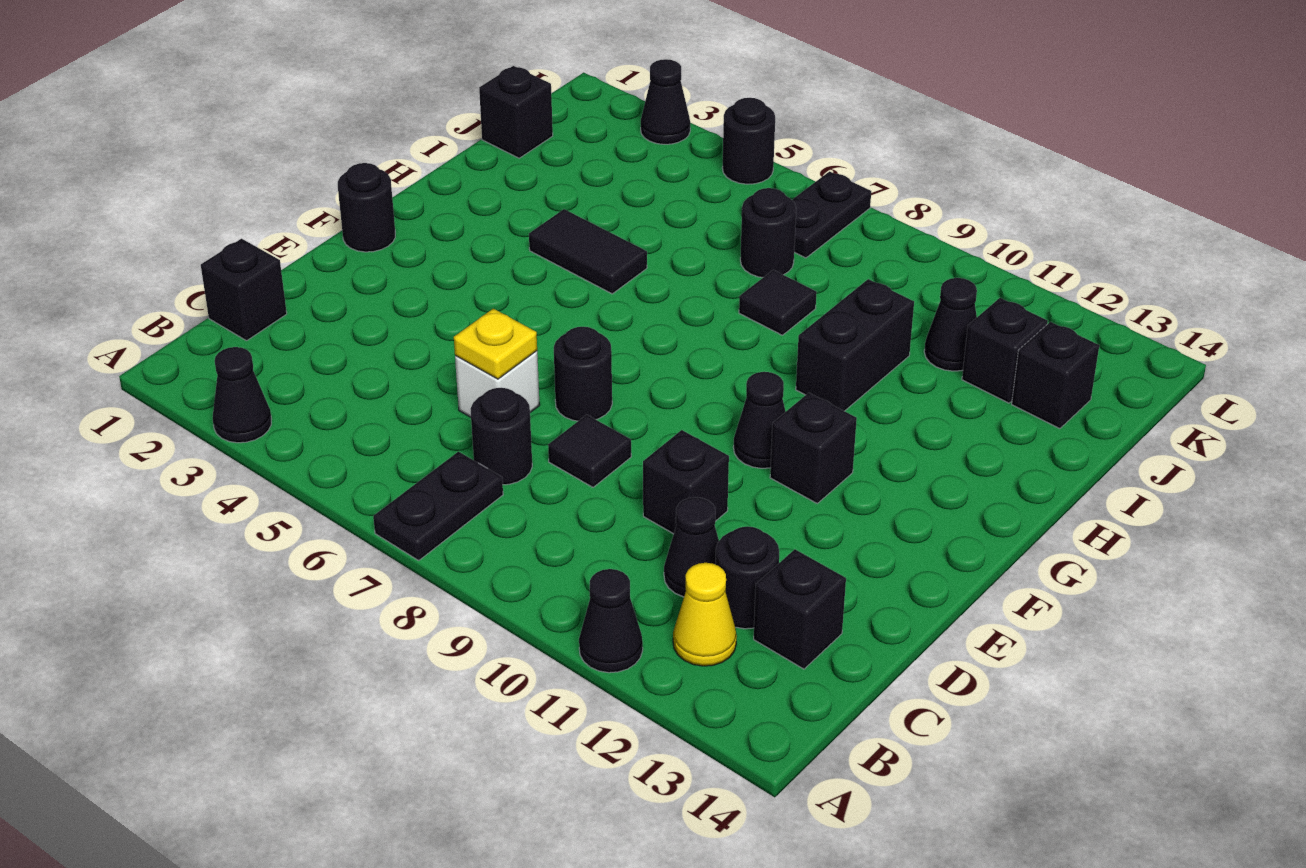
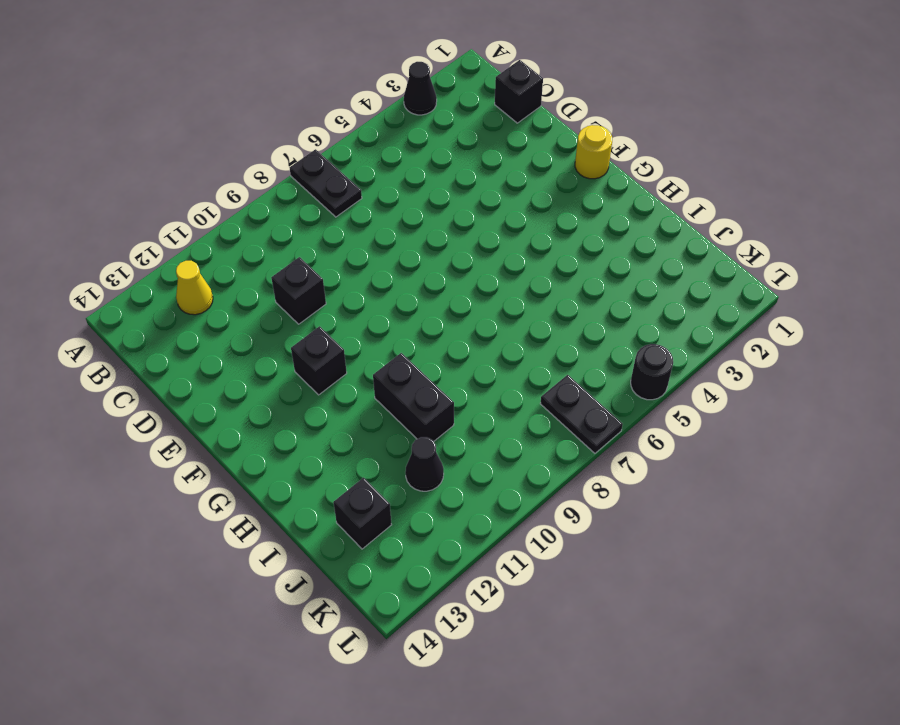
yellow 1x1 round brick [575,125,612,179] -> black 1x1 round brick [338,163,395,252]
none -> black 1x1 cone [579,569,643,673]
none -> black 1x1 round brick [471,388,532,485]
none -> black 1x1 cone [664,497,719,597]

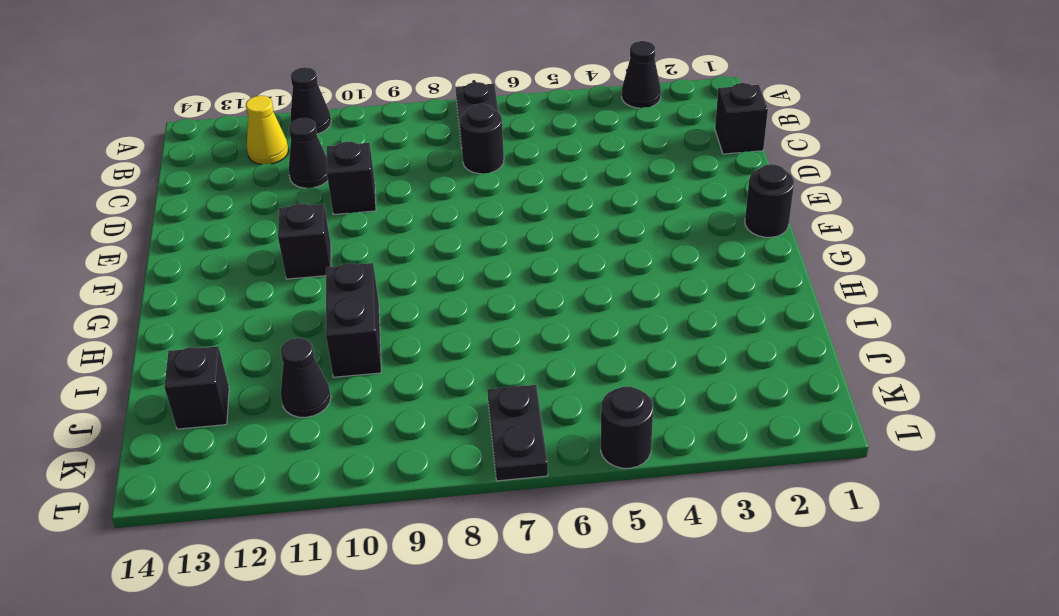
none -> black 1x1 round brick [715,526,779,629]
none -> black 1x1 brick [754,549,846,669]
none -> white 1x1 brick [455,351,540,417]

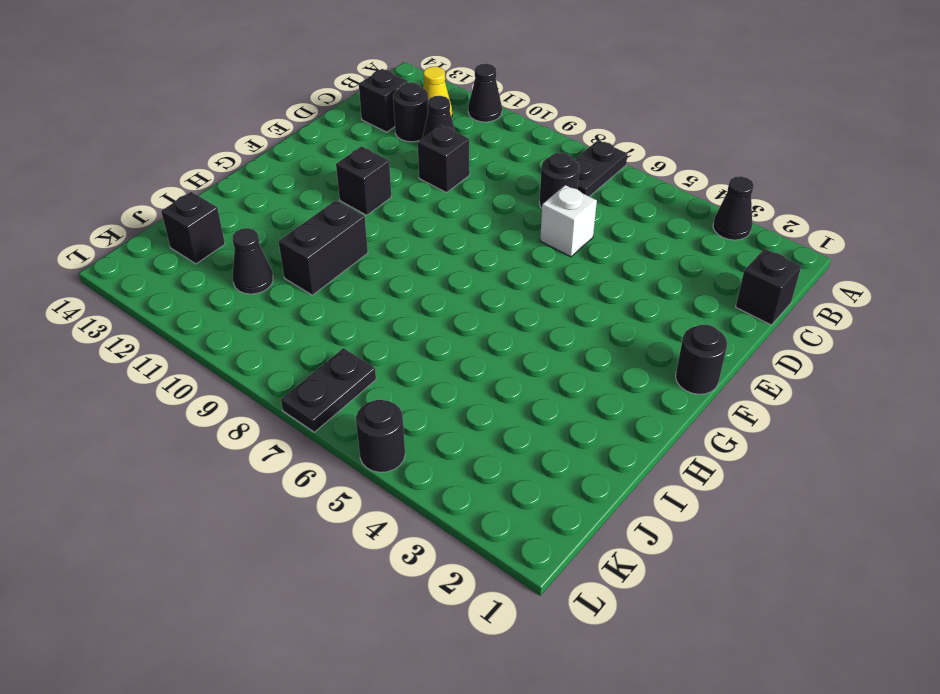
none -> black 1x1 tile [548,415,631,487]
none -> black 1x1 round brick [554,327,612,421]
none -> black 1x1 cone [733,372,786,468]

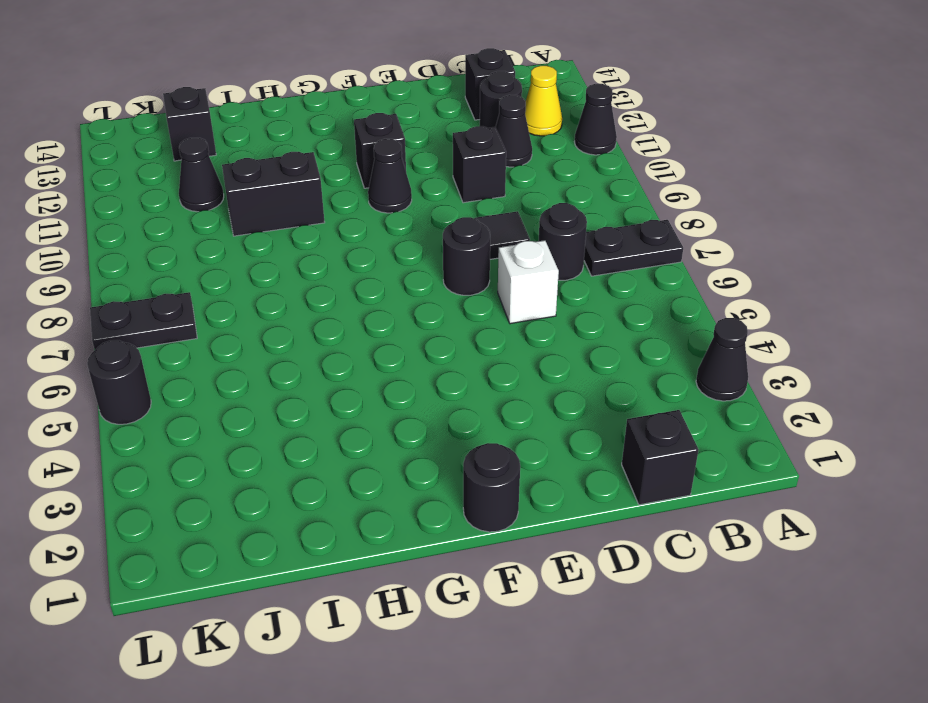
none -> black 1x2 tile [529,209,647,294]
none -> black 1x1 tile [739,270,817,335]
none -> black 1x1 brick [479,66,553,158]

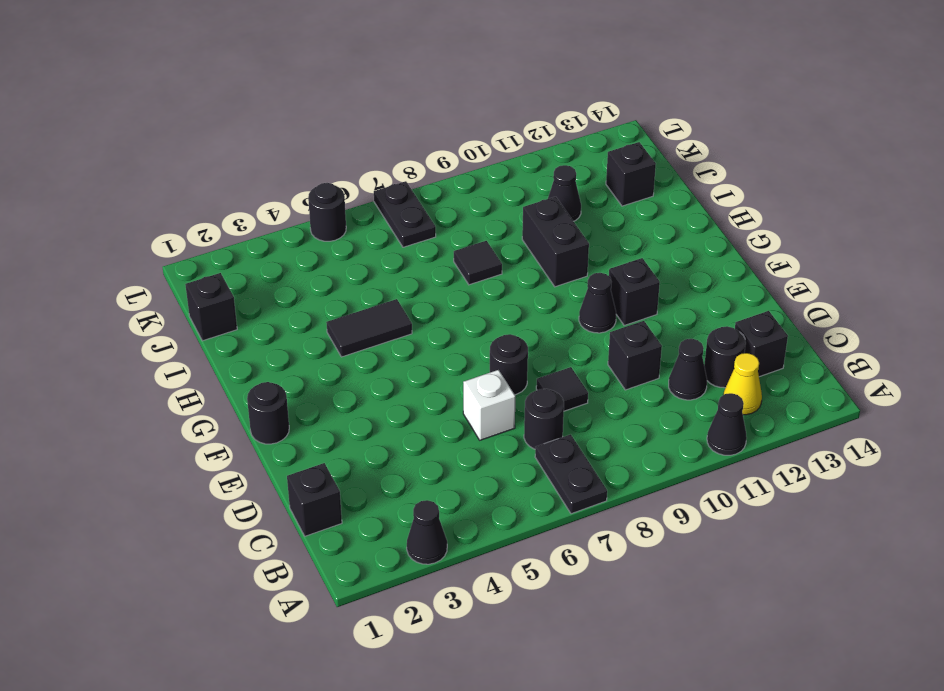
none -> black 1x1 round brick [740,188,796,277]
none -> black 1x1 brick [962,298,1048,403]
none -> black 1x1 cone [641,59,690,144]

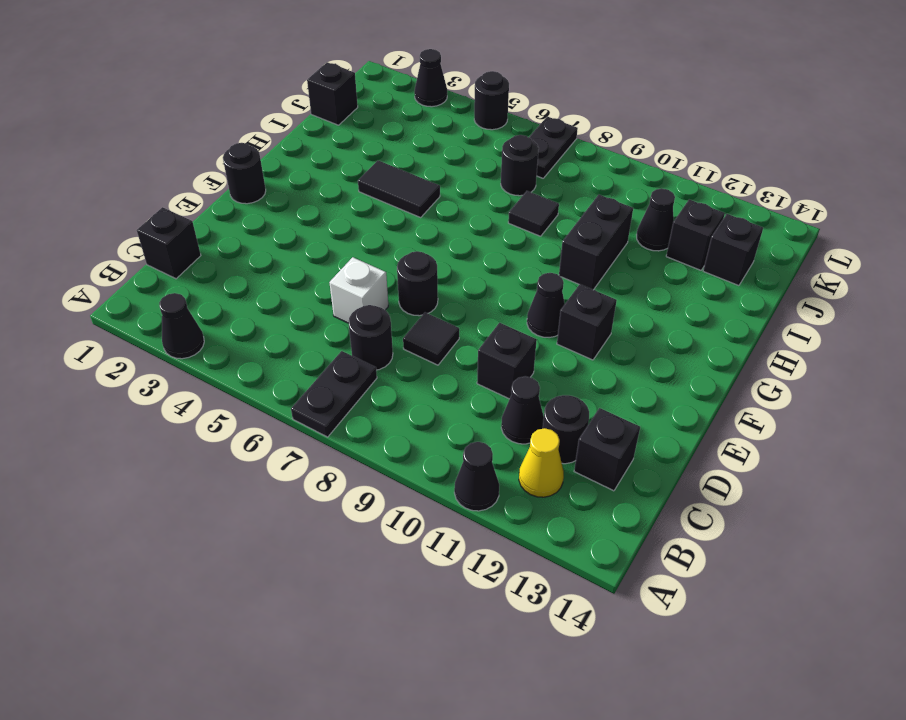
none -> yellow 1x1 plate [454,309,537,379]

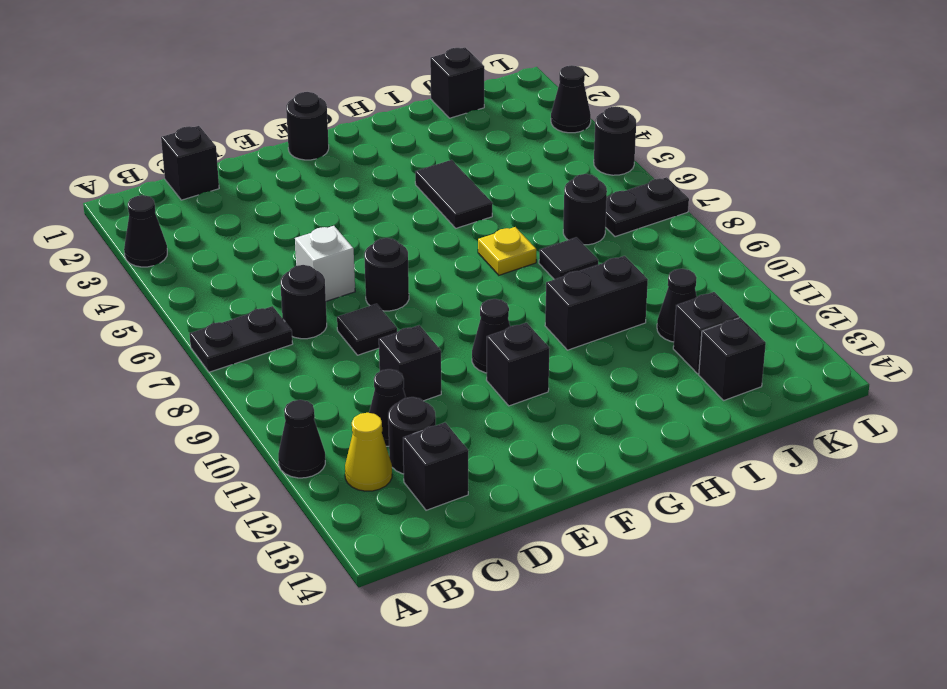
yellow 1x1 plate [478,227,536,275] -> yellow 1x1 plate moved to [454,309,537,379]

